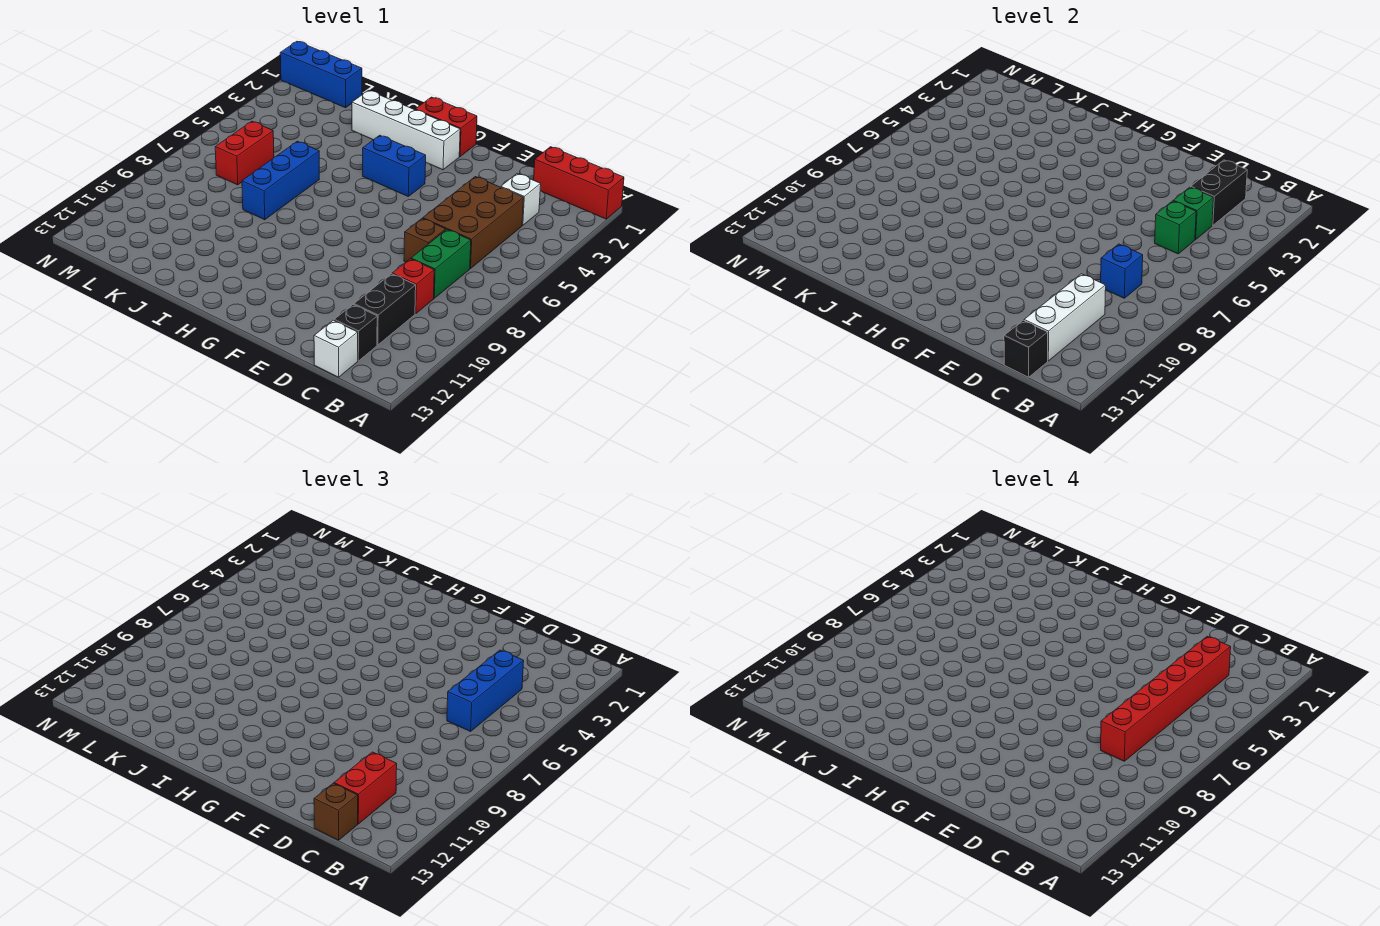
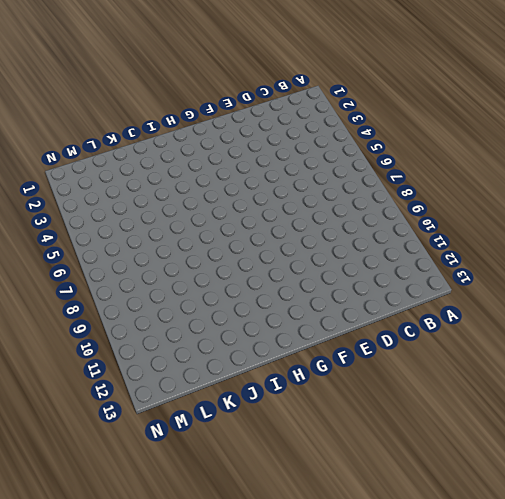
none -> red 1x3 brick [534,147,624,219]
none -> white 1x1 brick [501,174,541,225]
none -> brown 2x3 brick [423,177,524,268]

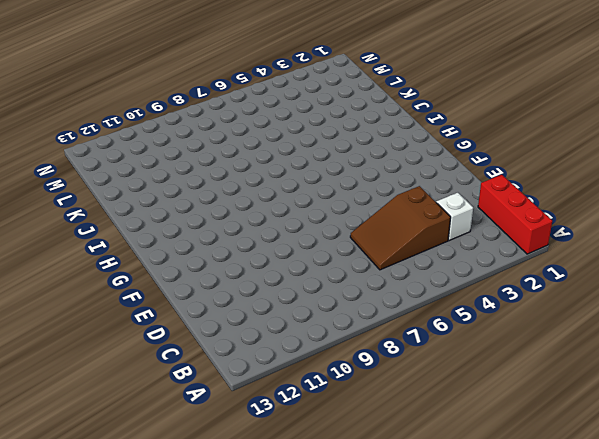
brown 2x3 slope [350,186,451,270] -> brown 2x3 brick [423,177,524,268]
none -> green 1x2 brick [411,230,471,298]
none -> red 1x1 brick [392,259,434,314]
none -> black 1x2 brick [354,274,416,345]

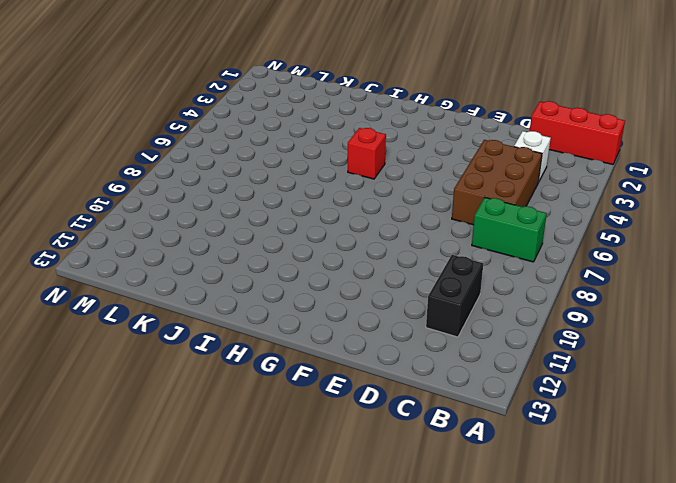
green 1x2 brick [472,198,547,262] -> green 1x2 brick turned to [411,230,471,298]
red 1x1 brick [348,128,386,179] -> red 1x1 brick moved to [392,259,434,314]
none -> black 1x1 brick [334,305,377,361]
none -> white 1x1 brick [314,320,358,377]
none -> brown 1x1 brick [404,218,446,262]

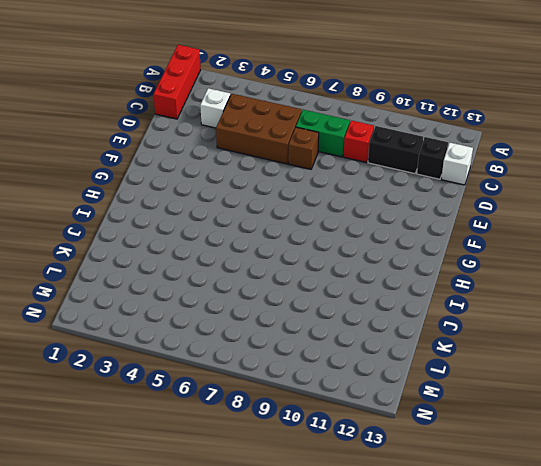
none -> red 1x2 brick [415,97,477,157]
none -> white 1x4 brick [352,90,460,170]
none -> blue 1x2 brick [363,135,426,196]

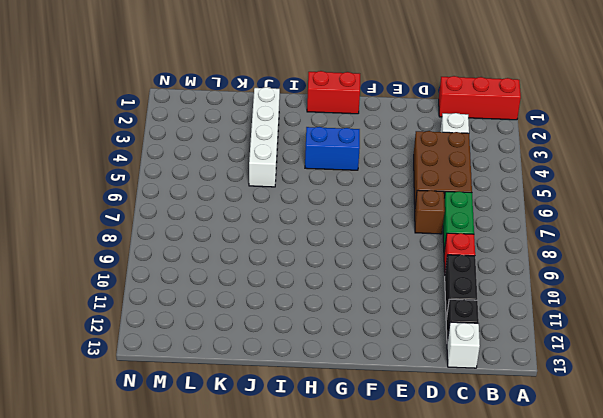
white 1x4 brick [249,87,280,187] -> white 1x4 brick turned to [352,90,460,170]
none -> blue 1x3 brick [242,141,319,220]
none -> blue 1x3 brick [280,42,362,108]
none -> red 1x2 brick [215,121,274,185]

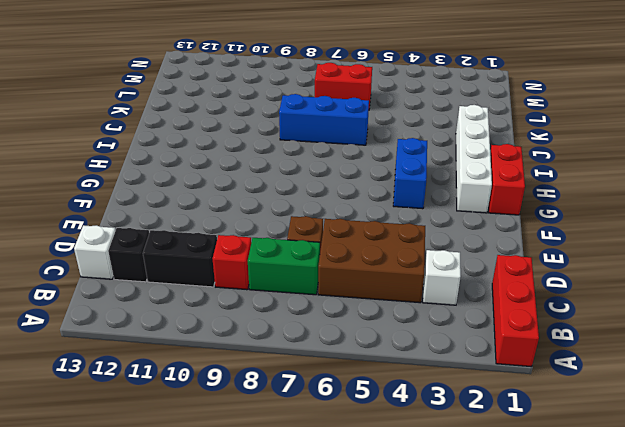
none -> blue 1x3 brick [280,42,362,108]
none -> black 1x2 brick [1191,160,1247,225]
none -> green 1x1 brick [1173,187,1214,239]

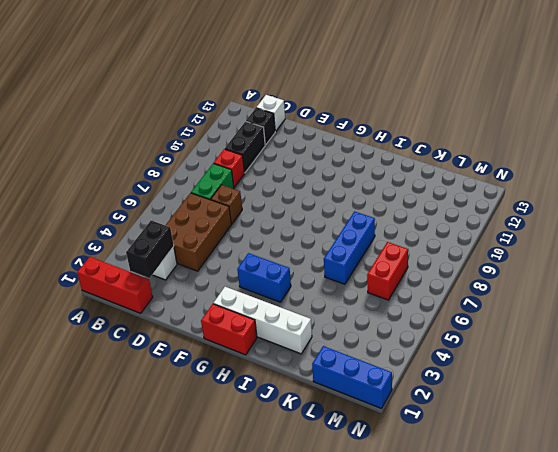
none -> green 1x1 brick [1173,187,1214,239]
none -> green 1x1 brick [1155,201,1196,254]
none -> blue 1x1 brick [1101,244,1143,298]

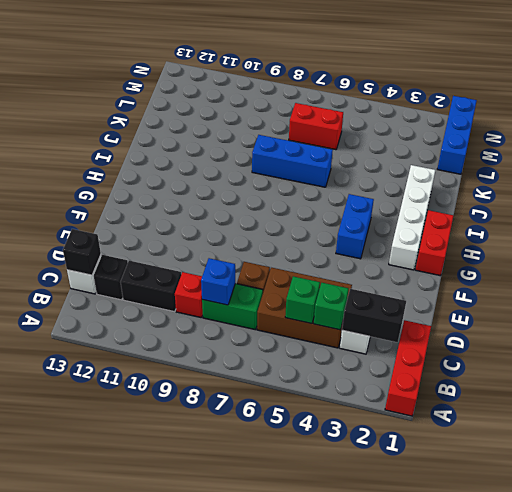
none -> white 1x3 brick [1024,274,1106,361]
none -> blue 1x3 brick [447,650,524,731]
none -> red 1x2 brick [334,752,397,824]

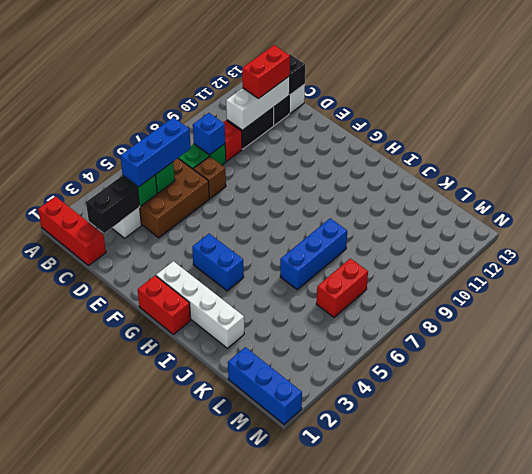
none -> brown 1x1 brick [314,783,358,840]
none -> red 1x6 brick [1101,637,1231,761]

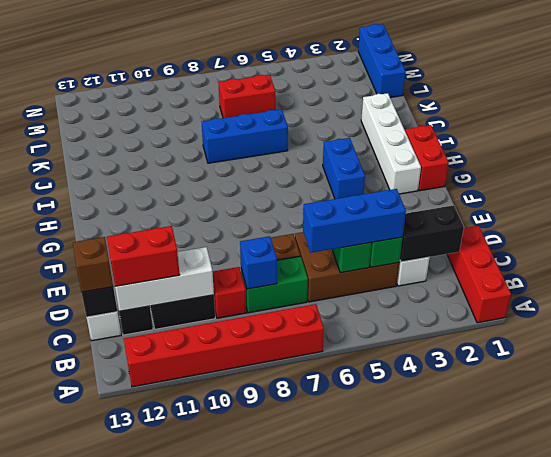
red 1x6 brick [124,304,324,387] -> red 1x6 brick moved to [1101,637,1231,761]

